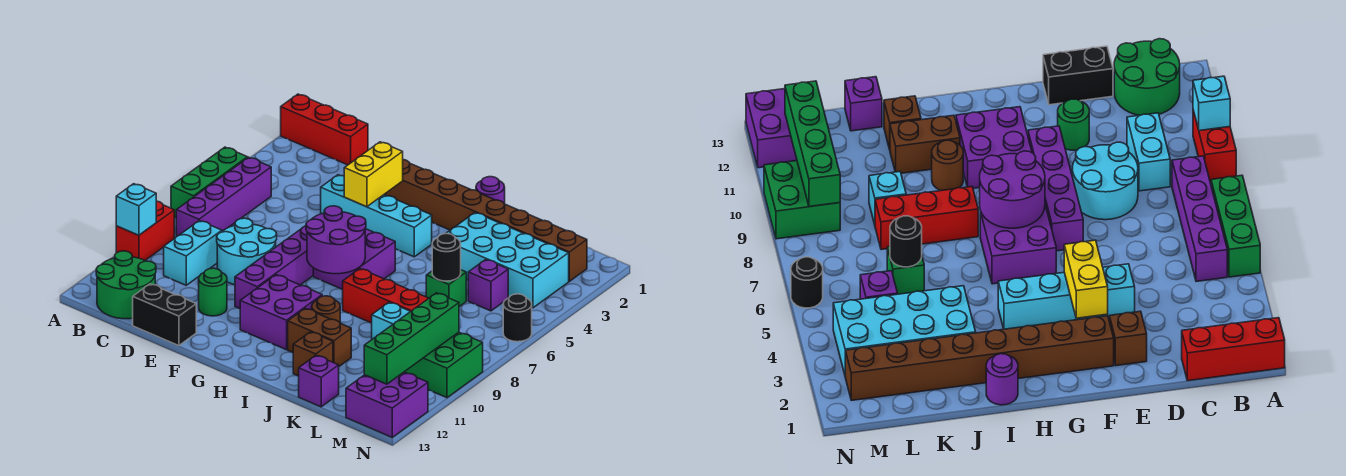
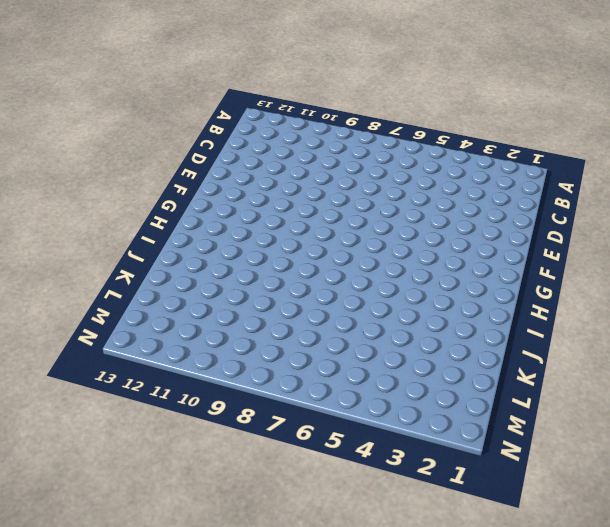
none -> red 1x3 brick [281,94,368,165]
none -> green 1x3 brick [171,147,248,218]
none -> red 1x2 brick [116,201,174,260]
none -> purple 1x4 brick [176,157,271,237]

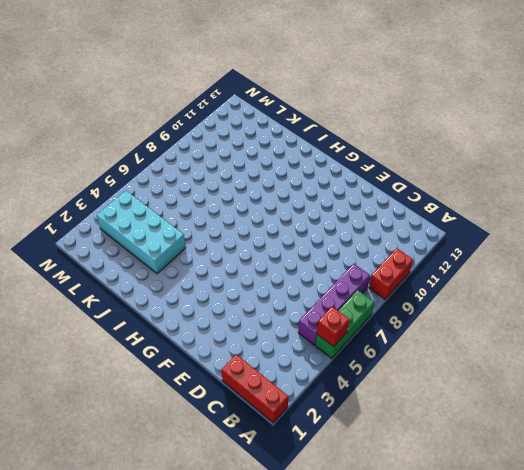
red 1x1 brick [317,307,349,347] -> none
none -> green 2x2 round brick [96,251,156,319]
none -> cyan 1x2 brick [164,221,222,285]
none -> cyan 2x2 round brick [217,218,277,285]
none -> black 1x2 brick [133,284,196,346]

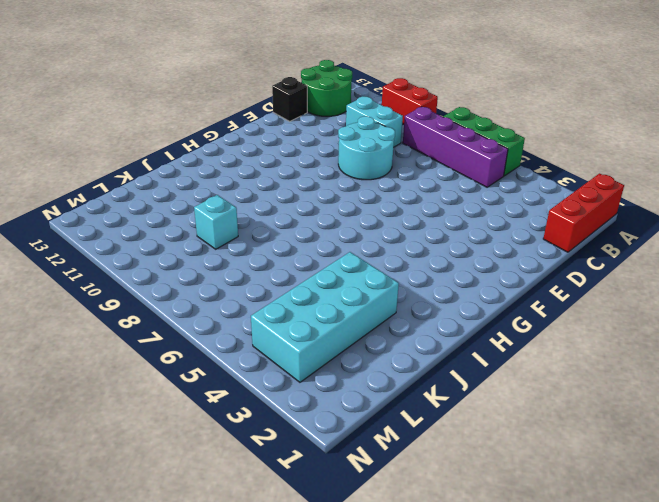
black 1x1 brick [272,77,307,121] -> black 1x2 brick [133,284,196,346]
none -> brown 1x1 brick [1109,311,1147,366]
none -> cyan 1x4 brick [321,175,432,257]
none -> green 1x1 round brick [199,268,227,316]
none -> brown 1x8 brick [384,160,587,281]

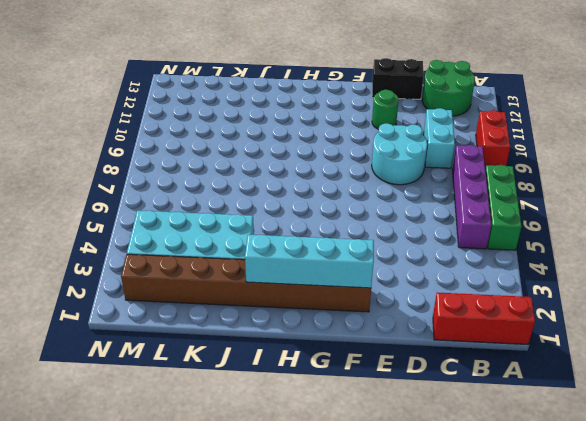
cyan 1x4 brick [245,235,374,288] -> cyan 1x4 brick moved to [321,175,432,257]
none -> brown 1x1 brick [1109,311,1147,366]
none -> purple 1x4 brick [235,226,313,309]
none -> purple 2x2 brick [313,229,395,289]
none -> purple 2x2 brick [240,275,322,350]

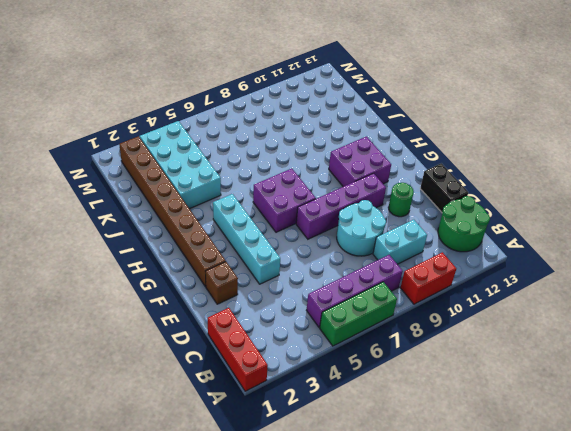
none -> purple 1x1 round brick [476,177,505,204]
none -> red 1x3 brick [342,269,429,323]
none -> brown 1x1 round brick [312,296,340,322]
none -> brown 1x2 brick [288,308,351,366]

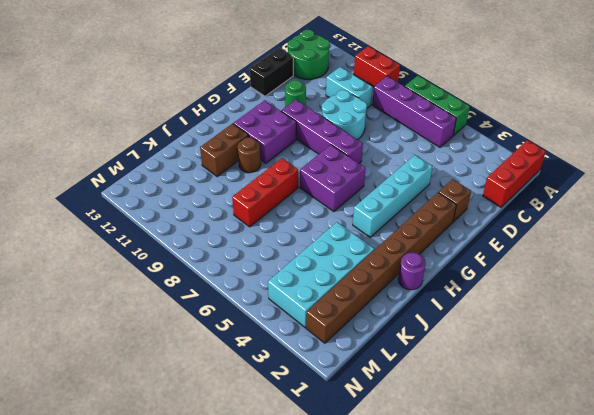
none -> brown 1x1 brick [293,332,333,376]
none -> green 1x1 brick [426,270,466,307]
none -> cyan 1x1 brick [372,302,411,339]
none -> purple 1x1 brick [299,355,339,407]

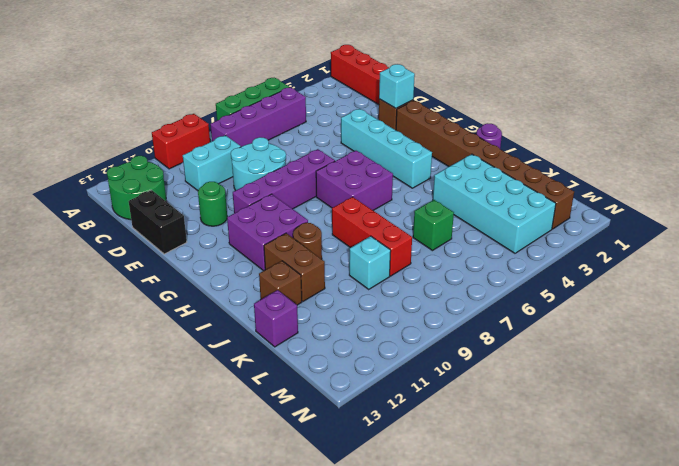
cyan 1x1 brick [379,64,415,108] -> cyan 1x1 brick moved to [116,184,156,235]
none -> purple 1x1 brick [468,260,508,311]
none -> green 2x2 brick [405,332,483,398]
none -> purple 2x2 brick [346,372,428,437]
none -> black 1x1 round brick [503,294,532,342]

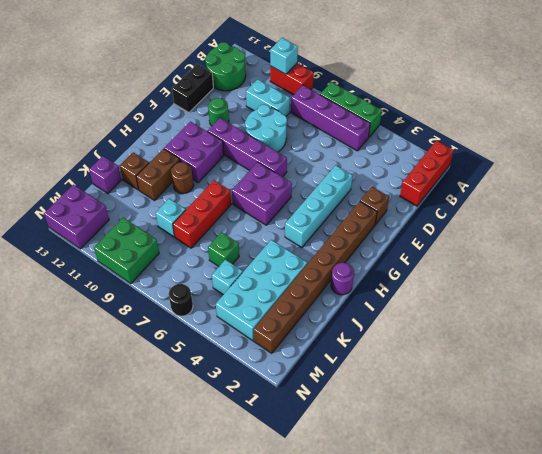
cyan 1x1 brick [212,260,243,295] -> purple 1x1 brick [468,260,508,311]
none -> yellow 1x2 brick [344,142,403,207]
none -> purple 2x2 round brick [306,206,366,274]
none -> black 1x1 round brick [432,234,461,281]
none -> green 1x4 brick [364,293,459,384]

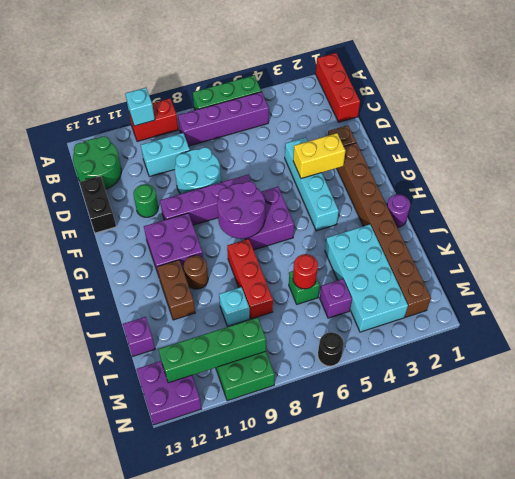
red 1x1 round brick [293,254,318,289] -> black 1x1 round brick [432,234,461,281]
none -> brown 1x1 brick [293,332,333,376]

